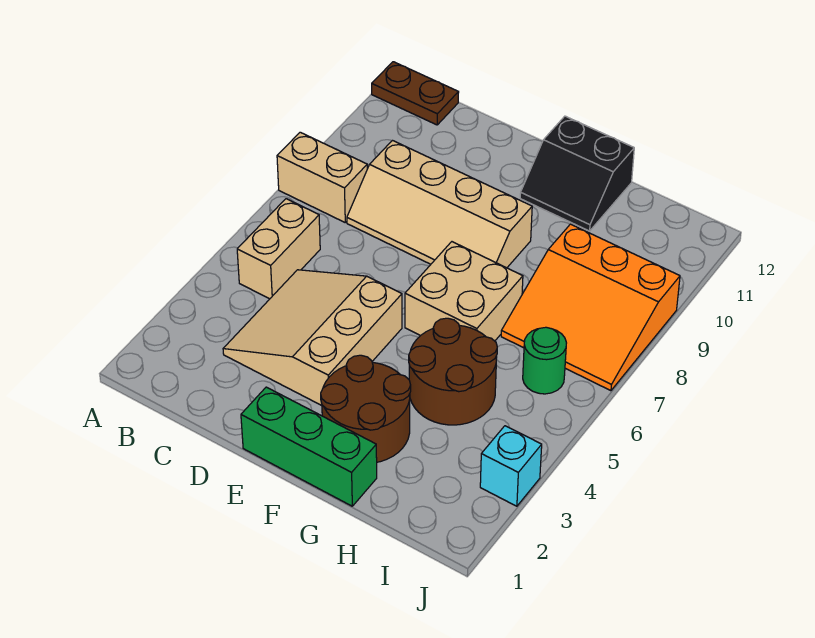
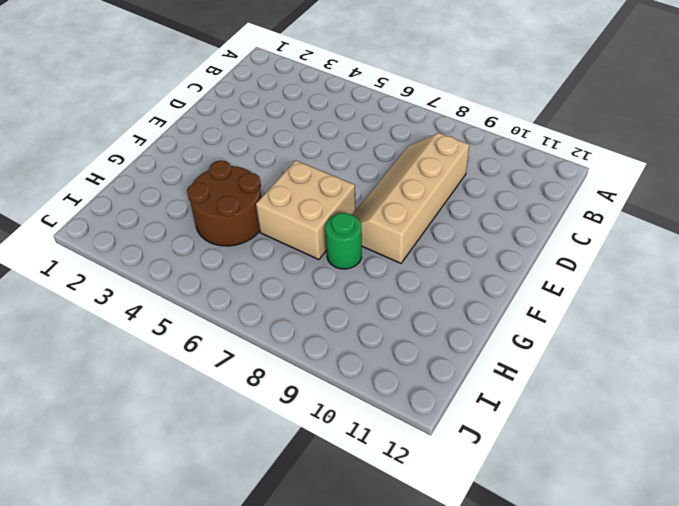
green 1x1 round brick [325,213,362,269] -> green 1x1 round brick moved to [523,327,566,394]
none -> tan 1x2 brick [277,132,367,222]
none -> brown 1x2 plate [372,62,459,125]
none -> tan 1x2 brick [237,199,320,299]

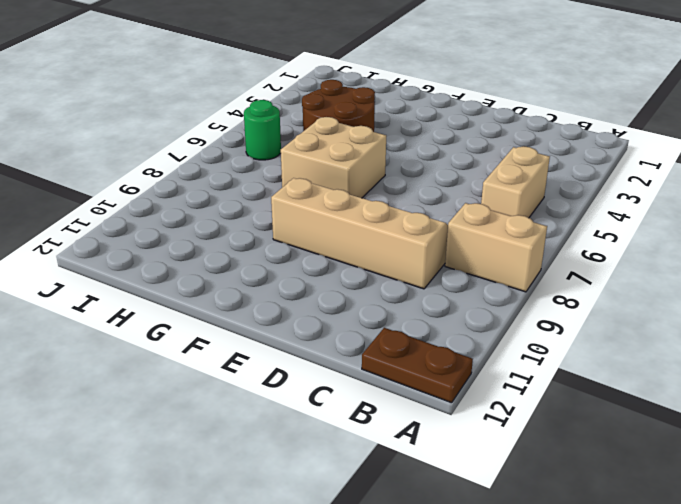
none -> tan 3x3 slope [223,270,402,406]
none -> green 1x3 brick [241,387,377,506]
none -> brown 2x2 round brick [321,355,411,462]

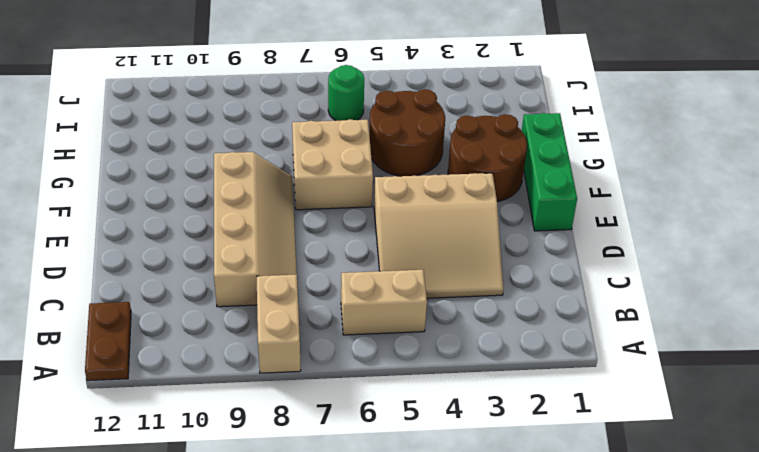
none -> black 2x2 slope [520,116,634,231]
none -> orange 3x3 slope [501,224,680,391]
none -> cyan 1x1 brick [480,426,542,506]

